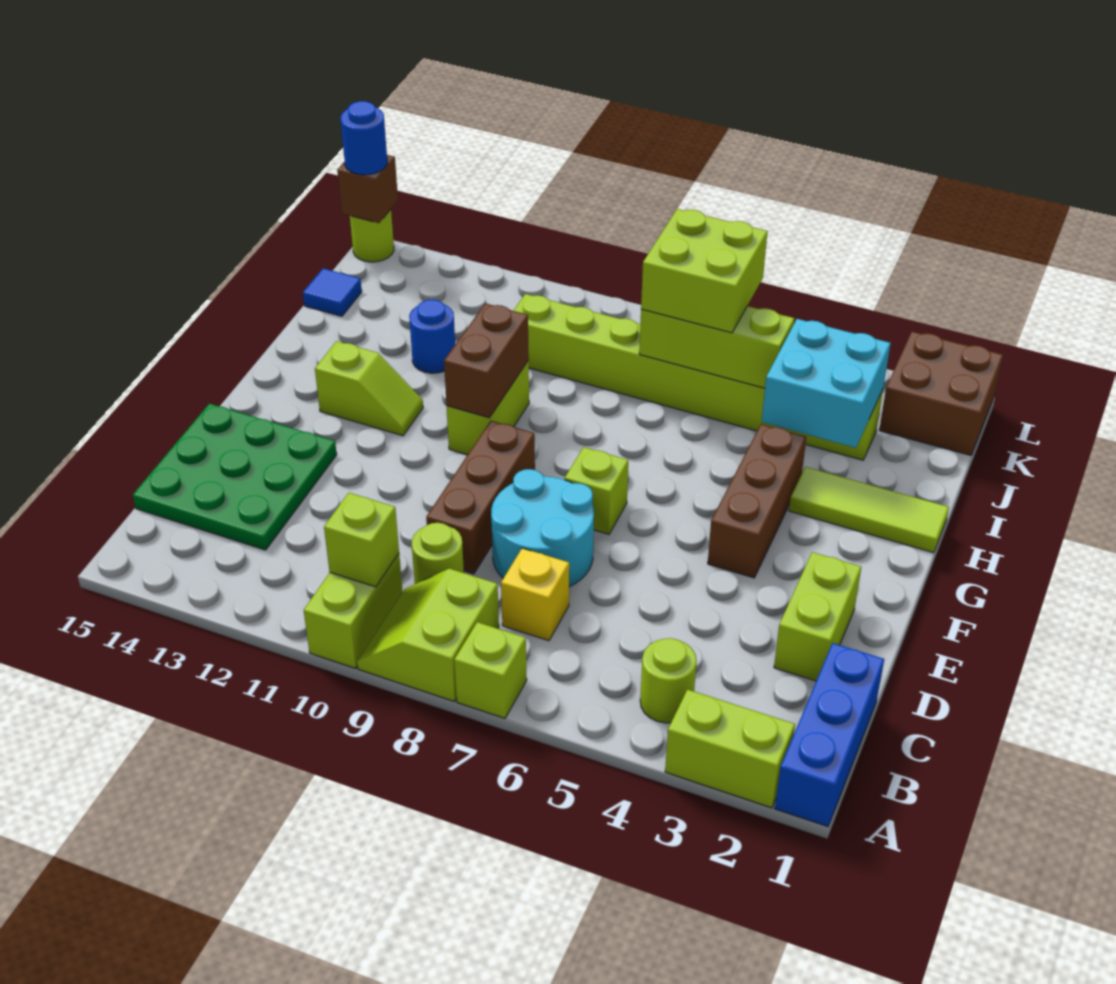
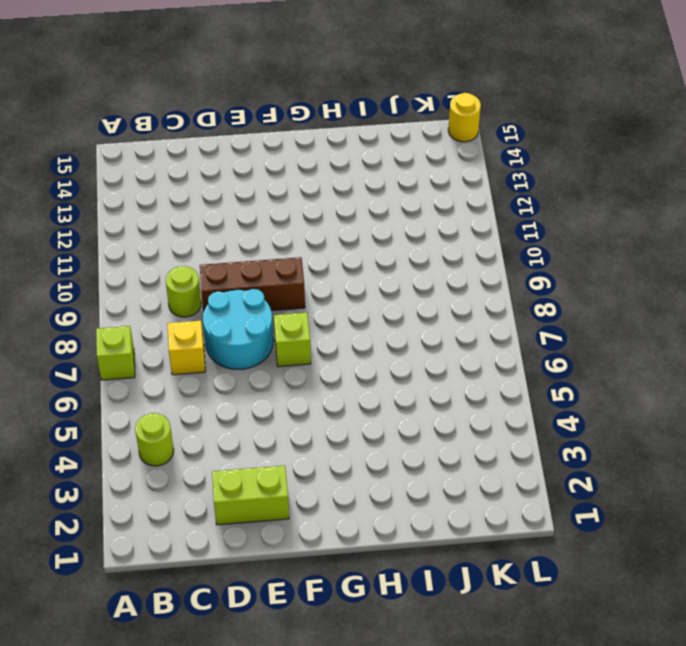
yellow 1x1 round brick [448,93,481,142] -> lime 1x1 round brick [350,210,394,262]
none -> blue 1x3 brick [775,643,884,827]
none -> lime 1x2 brick [665,690,795,808]
none -> lime 2x2 slope [357,569,499,701]

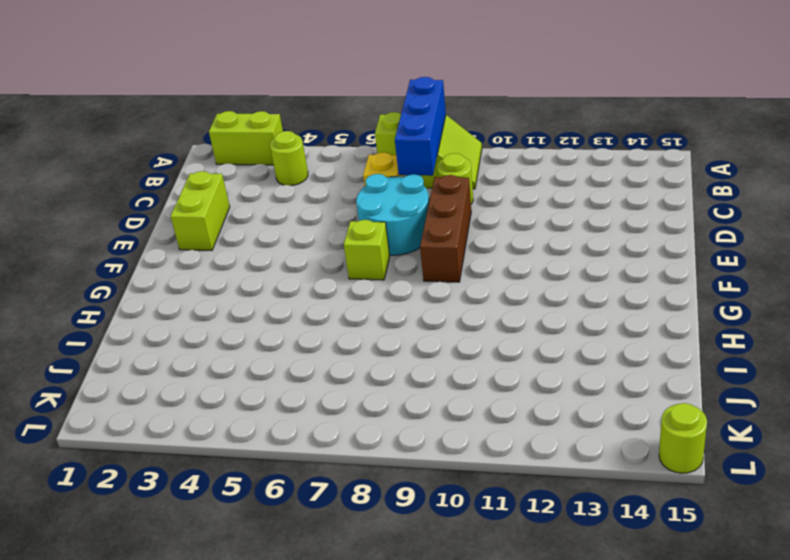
blue 1x3 brick [395,77,446,176] -> blue 1x3 brick moved to [775,643,884,827]
none -> lime 1x2 brick [304,554,403,668]
none -> green 3x3 plate [133,404,337,550]
none -> brown 1x3 brick [708,424,806,578]

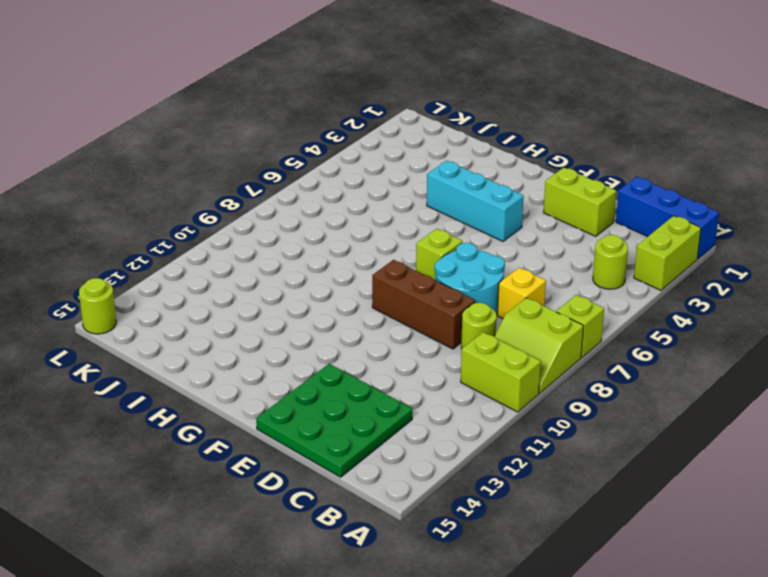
cyan 1x3 brick [427,161,524,241] -> brown 1x3 brick [708,424,806,578]
none -> lime 1x2 brick [447,361,529,455]
none -> lime 1x2 slope [315,341,423,436]
none -> lime 1x3 tile [789,467,949,553]

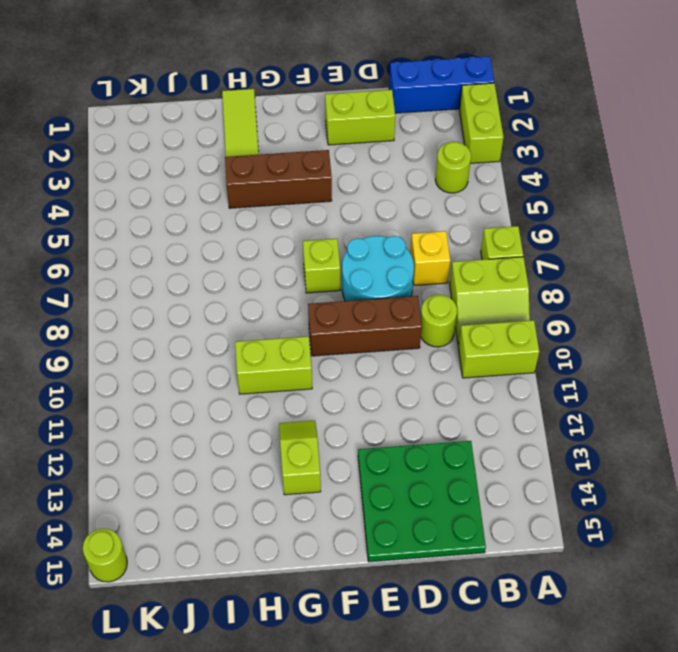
none -> blue 1x1 round brick [409,300,455,373]
none -> lime 1x8 brick [514,294,883,460]
none -> blue 1x1 tile [303,268,362,316]

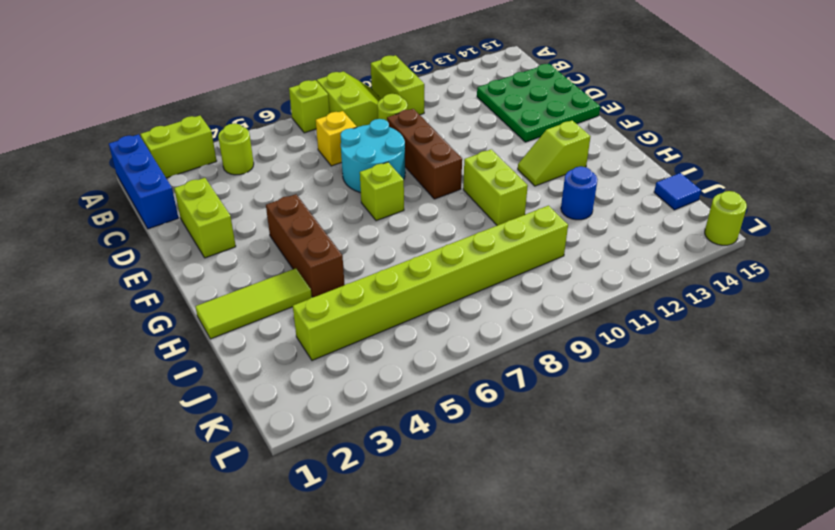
none -> brown 2x2 brick [879,332,1003,455]
none -> lime 1x1 brick [324,493,399,587]
none -> brown 1x2 brick [444,303,529,418]

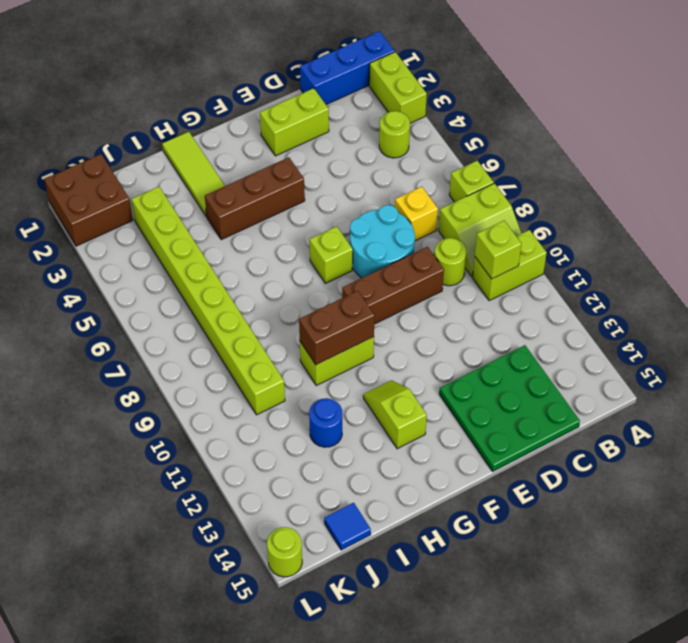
none -> cyan 2x2 brick [762,319,890,448]
none -> lime 1x3 brick [639,306,794,388]
none -> brown 1x1 brick [337,155,398,223]

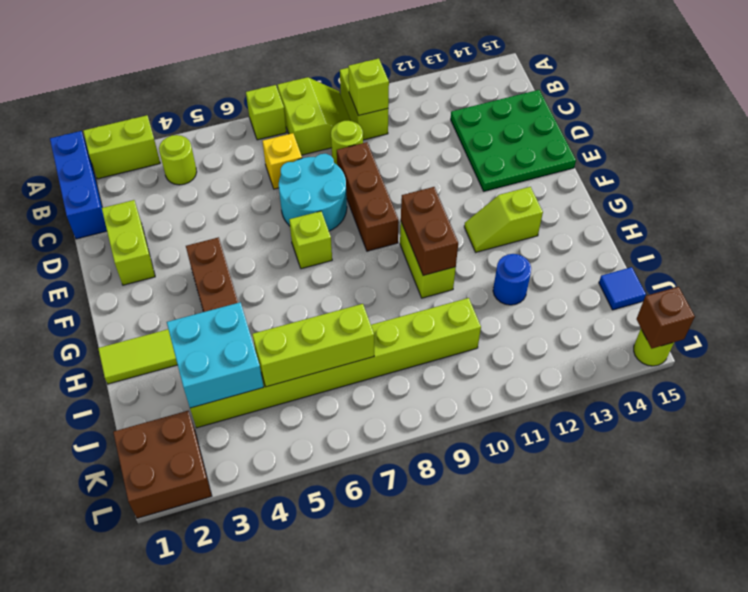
none -> lime 2x2 brick [641,209,768,333]
none -> blue 1x1 round brick [341,101,387,175]

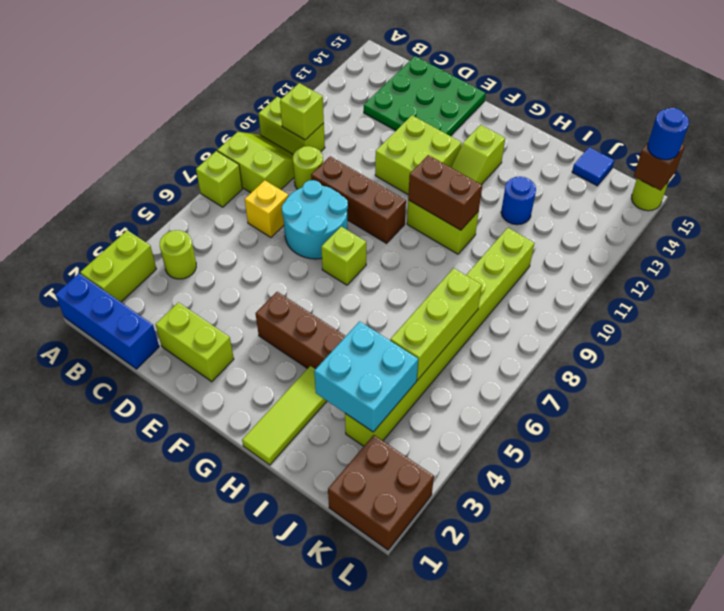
lime 2x2 brick [375,115,462,195] -> lime 2x2 brick moved to [641,209,768,333]

